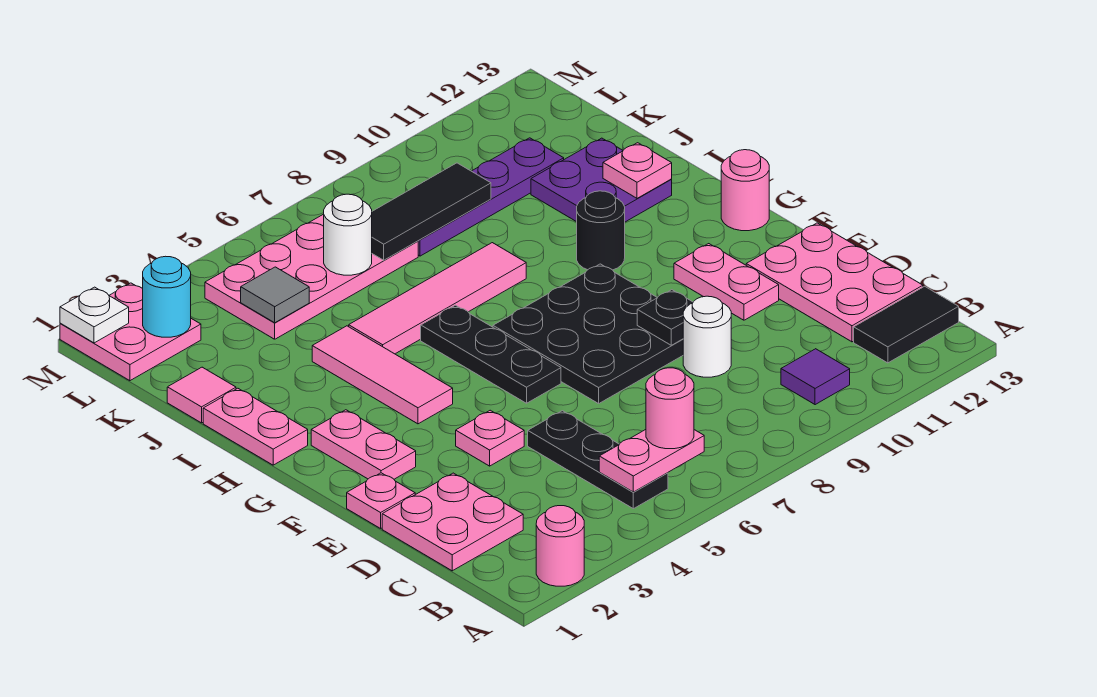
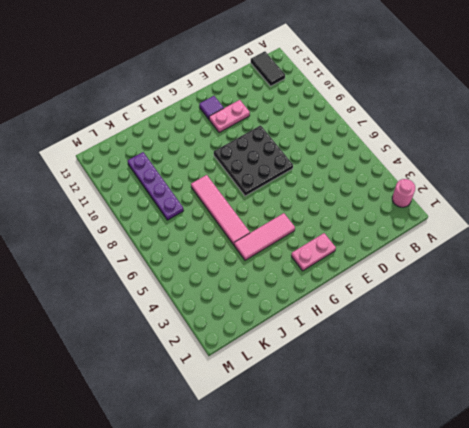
purple 1x1 tile [199,96,224,119] -> purple 1x1 tile moved to [781,349,850,405]
none -> black 1x3 plate [528,411,668,509]
none -> pink 2x2 plate [382,473,523,571]
none -> pink 2x3 plate [746,223,923,342]
none -> white 1x1 round brick [683,296,731,377]

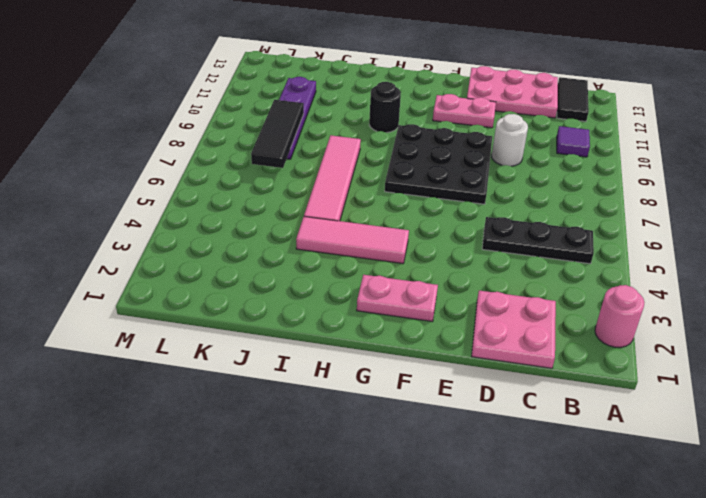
none -> pink 1x1 plate [347,473,415,528]
none -> pink 1x1 plate [456,410,524,466]
none -> black 1x3 plate [421,305,561,403]
none -> pink 1x1 round brick [721,150,769,231]

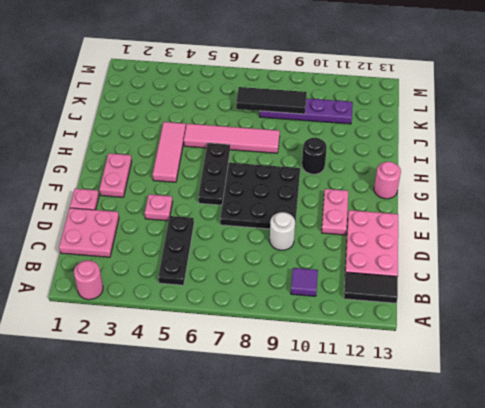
none -> pink 1x2 plate [203,388,308,465]
none -> purple 2x2 plate [531,138,672,222]
none -> pink 1x1 tile [167,367,236,423]
none -> pink 2x4 plate [205,214,418,339]

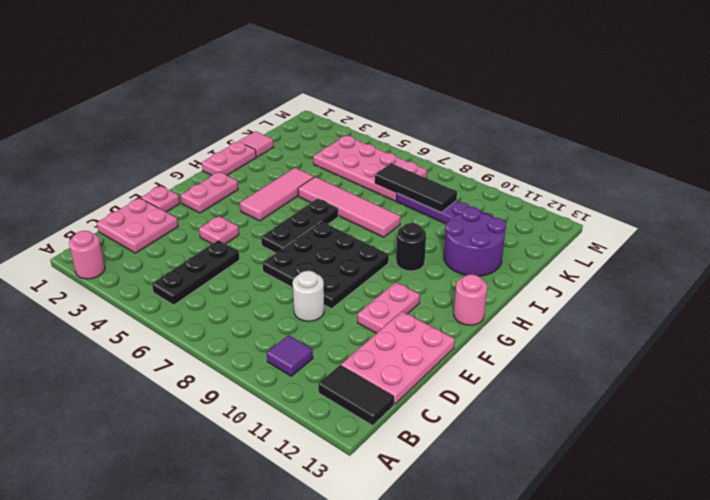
purple 2x2 round brick [444,207,506,276] -> purple 2x2 plate [531,138,672,222]
none -> pink 2x2 plate [60,283,201,381]
none -> pink 1x2 plate [599,430,704,492]
none -> black 1x1 plate [637,290,693,345]
none -> pink 1x1 plate [603,143,672,198]

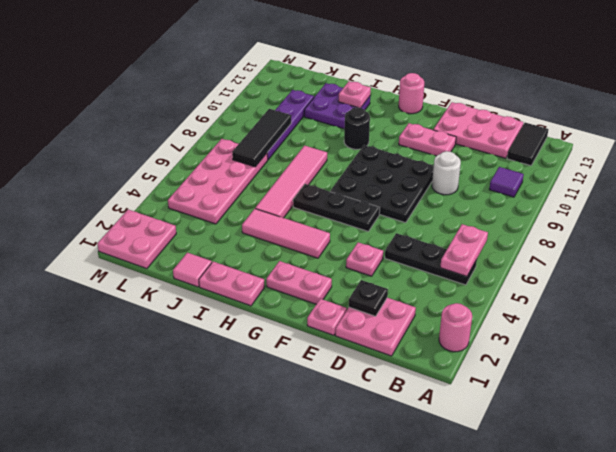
black 1x1 plate [349,280,388,316] -> black 1x1 plate moved to [637,290,693,345]
none -> grey 1x1 tile [241,267,309,323]
none -> white 1x1 round brick [324,194,372,275]
none -> cyan 1x1 round brick [143,256,191,337]
none -> white 1x1 plate [60,287,129,343]

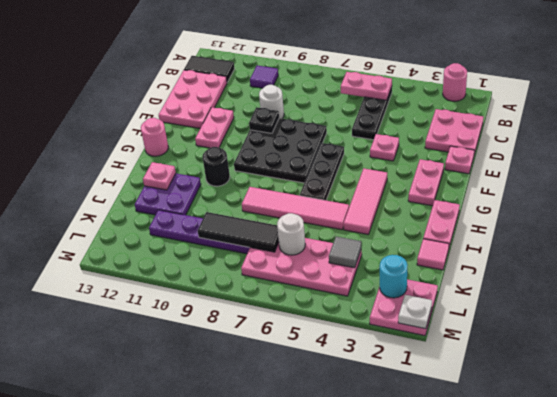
none -> pink 1x1 round brick [646,368,694,449]

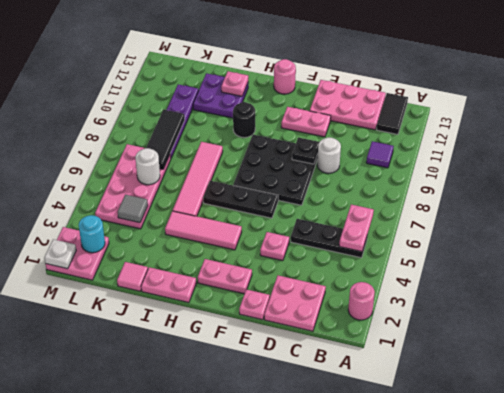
none -> pink 1x1 round brick [646,368,694,449]

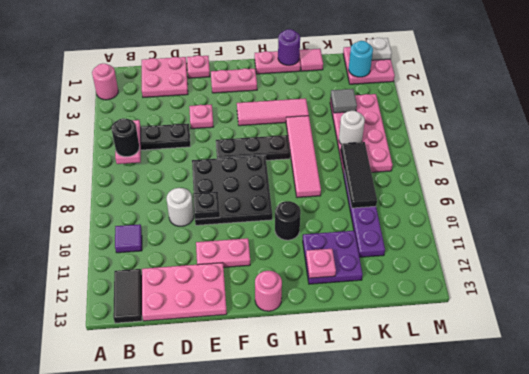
black 1x1 round brick [111,118,139,157] -> pink 1x1 round brick [646,368,694,449]
purple 1x1 round brick [278,29,300,65] -> none

